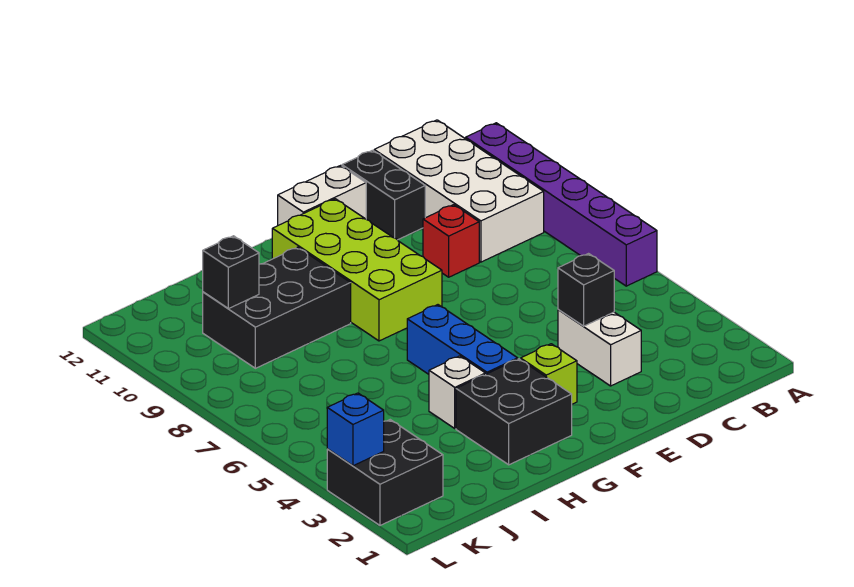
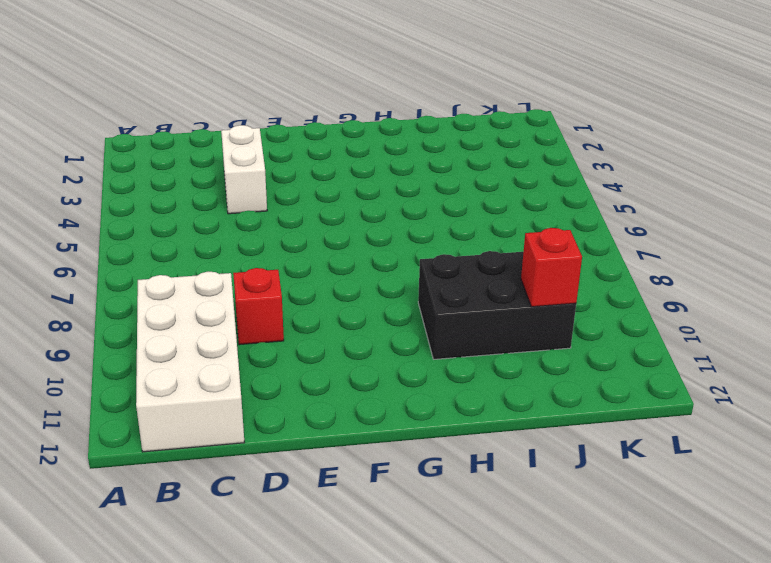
red 1x1 brick [521,228,582,307] -> black 1x1 brick [203,236,259,309]
none -> purple 1x6 brick [466,123,657,286]
none -> black 1x2 brick [342,150,425,240]
none -> white 1x2 brick [278,166,366,225]

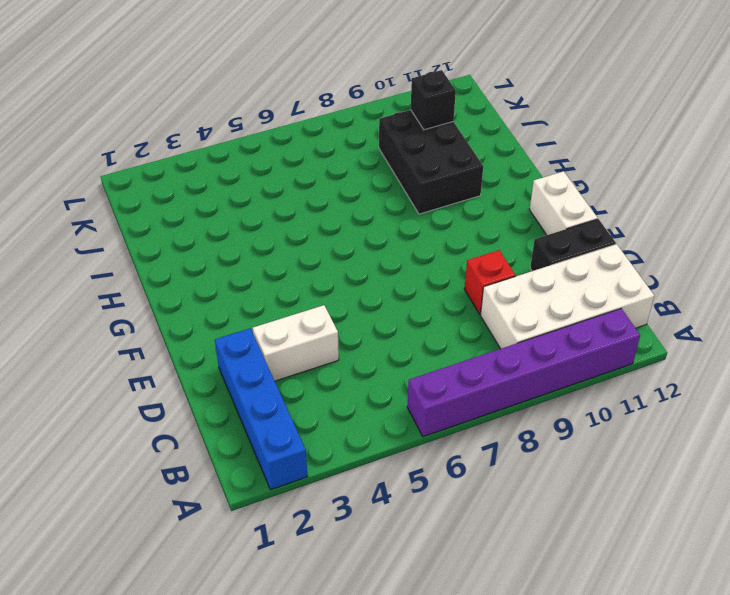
blue 1x4 brick [215,328,308,490] -> none
none -> lime 1x1 brick [521,344,577,404]
none -> lime 2x4 brick [272,199,442,341]
none -> black 2x2 brick [456,359,572,465]

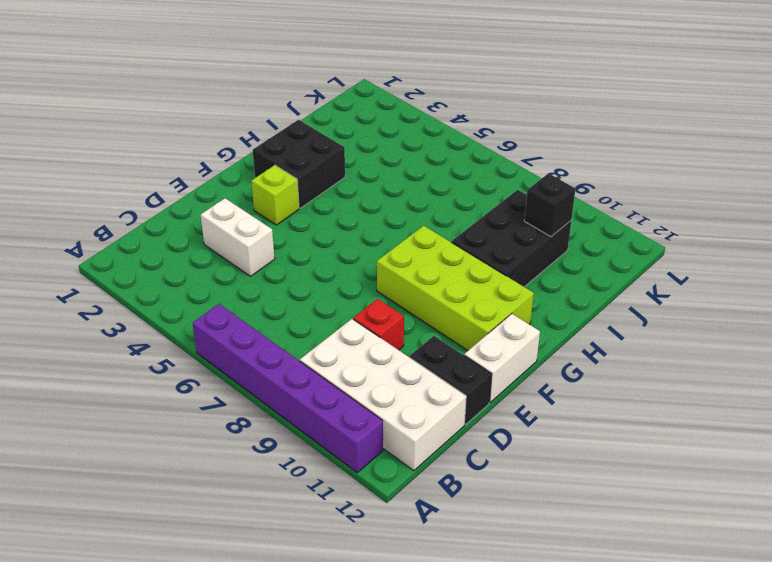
none -> blue 1x3 brick [407,305,518,374]
none -> white 1x1 brick [429,356,485,428]
none -> black 2x2 brick [327,420,443,525]

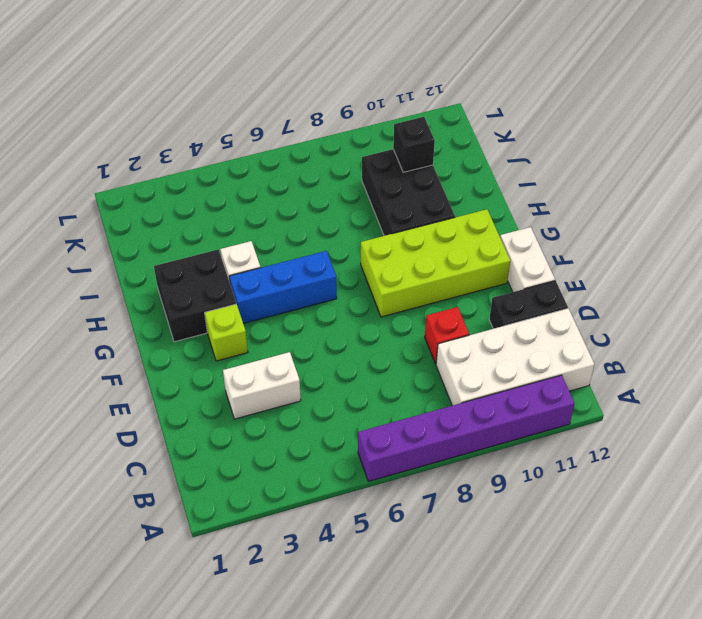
none -> black 2x2 brick [327,420,443,525]
none -> black 1x1 brick [558,254,614,326]
none -> blue 1x1 brick [327,393,384,466]

